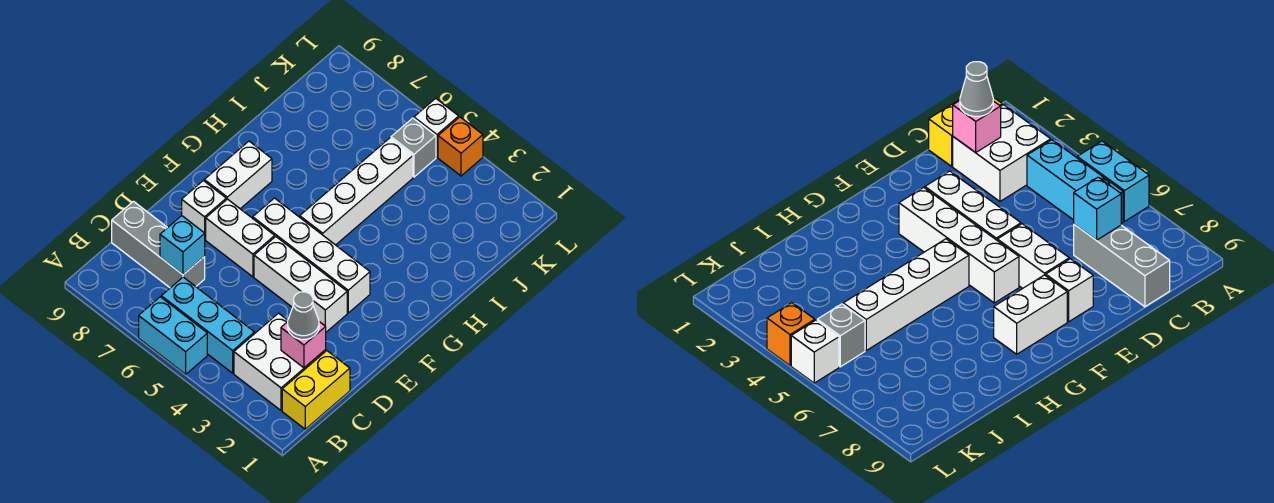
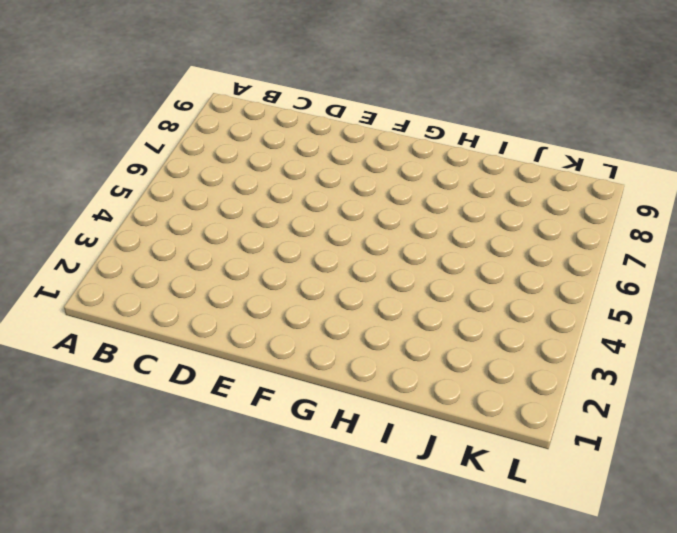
none -> cyan 1x2 brick [139,297,207,374]
none -> yellow 1x2 brick [282,351,350,429]
none -> white 2x2 brick [234,313,326,411]

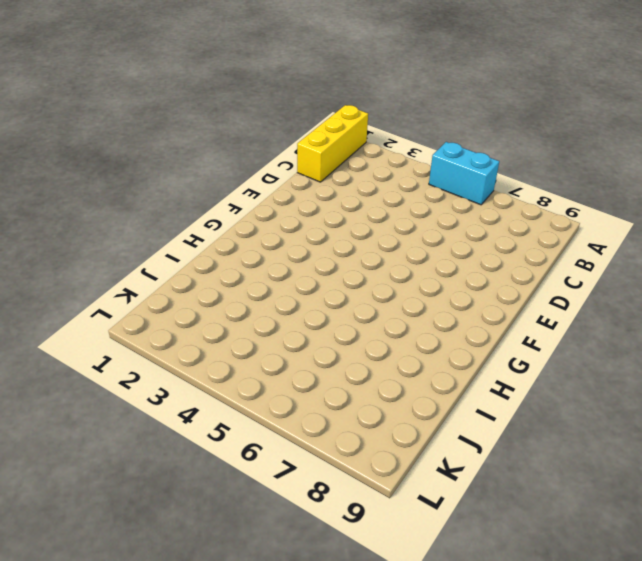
yellow 1x3 brick [297,105,368,182] -> yellow 1x2 brick [282,351,350,429]
none -> white 2x2 brick [234,313,326,411]
none -> cyan 1x3 brick [161,277,254,373]
none -> grey 1x3 brick [112,201,205,288]

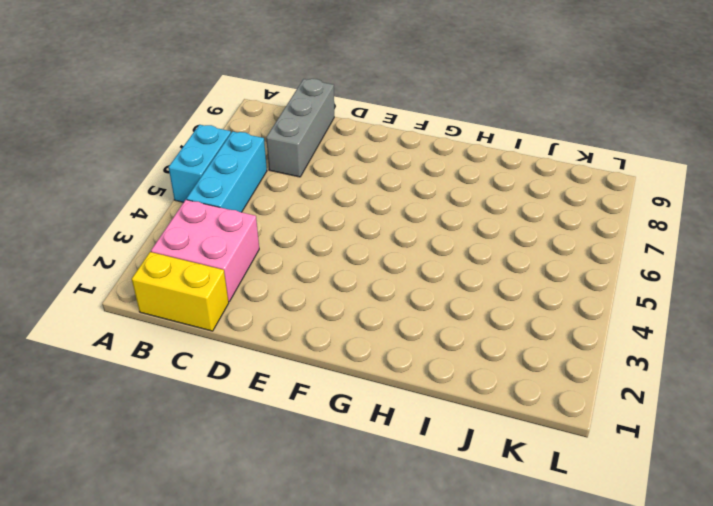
pink 2x2 brick [151,200,259,302] -> white 2x2 brick [234,313,326,411]
none -> white 1x3 brick [254,237,347,332]
none -> white 1x2 brick [206,199,275,277]
none -> white 1x1 brick [182,181,226,239]

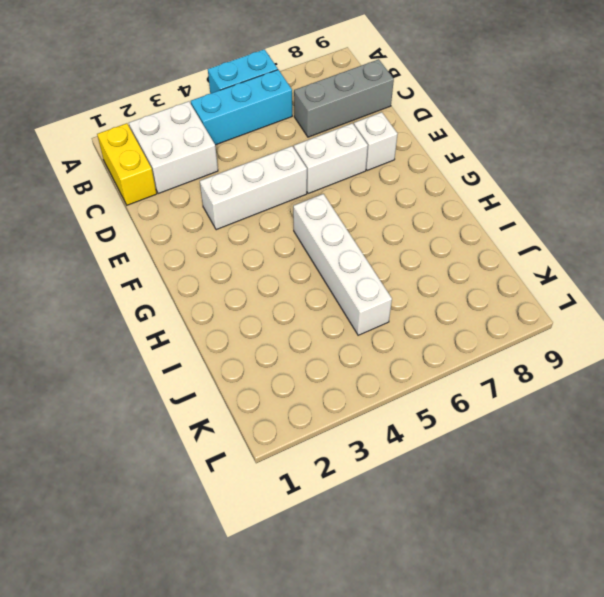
none -> white 1x4 brick [253,198,370,313]
none -> white 1x2 brick [204,141,272,209]
none -> grey 1x1 brick [391,118,436,177]

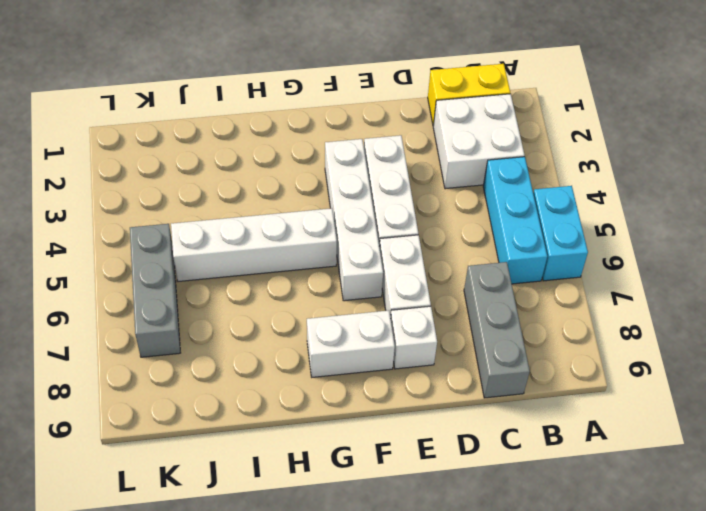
grey 1x3 brick [130,224,180,357] -> grey 1x1 brick [391,118,436,177]
none -> orange 1x1 brick [438,117,483,176]
none -> white 1x1 brick [414,98,459,157]
none -> pink 1x1 brick [281,322,326,368]

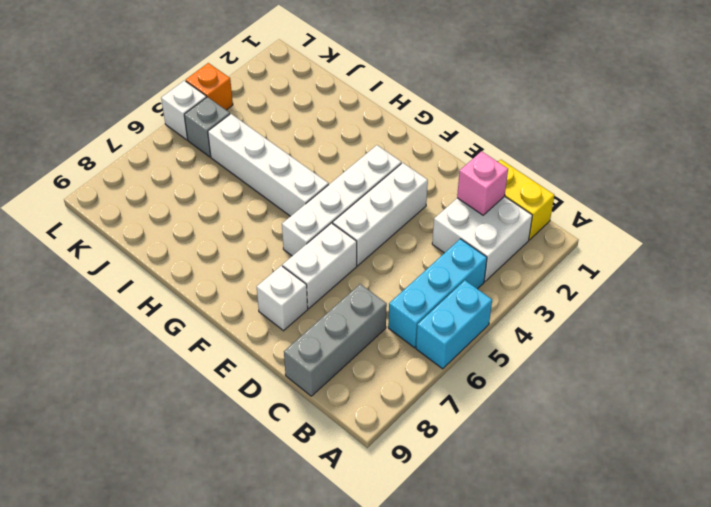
none -> white 1x2 brick [204,141,272,209]
none -> cyan 1x1 brick [160,216,205,274]
none -> grey 1x1 cone [288,292,319,340]

